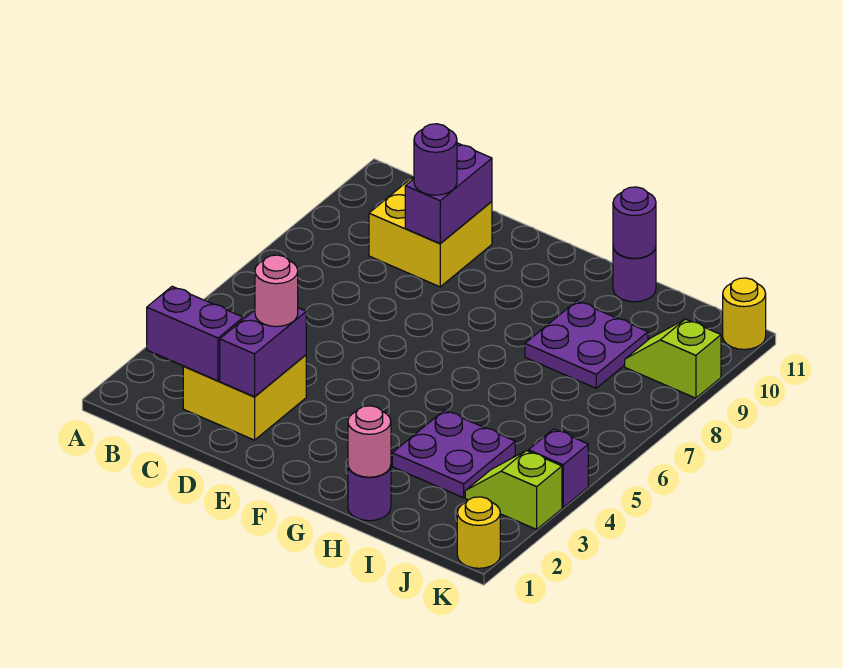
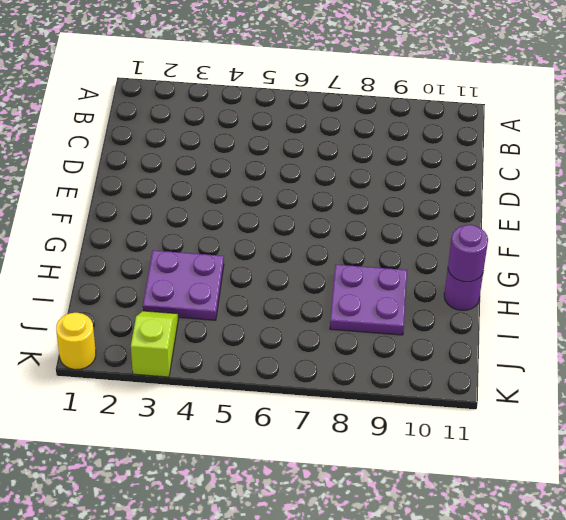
none -> yellow 2x2 brick [183,355,306,440]
none -> yellow 2x2 brick [369,176,492,287]
none -> purple 1x1 round brick [348,466,391,521]

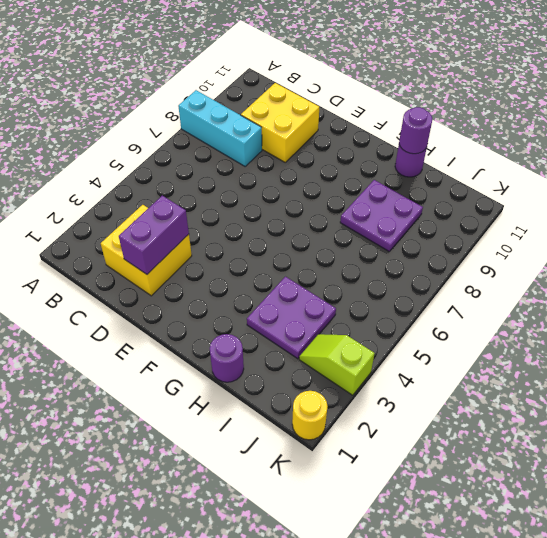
cyan 1x3 brick [178,90,262,166] -> none
none -> lime 1x2 slope [625,319,721,398]
none -> purple 1x1 brick [528,429,588,507]
none -> yellow 1x1 round brick [723,278,766,349]

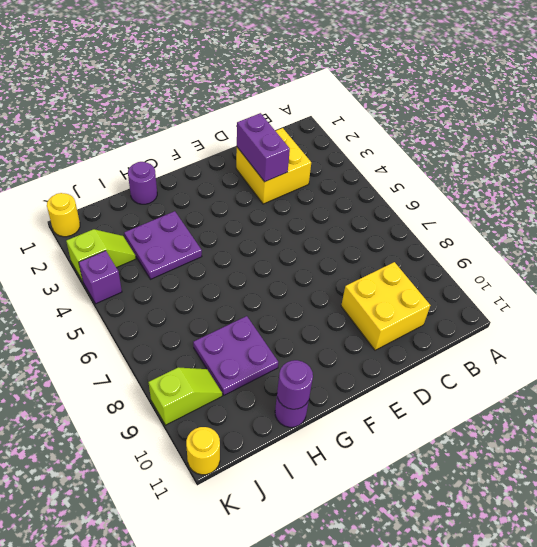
none -> purple 1x2 brick [147,286,243,381]
none -> purple 1x2 brick [405,143,492,244]
none -> pink 1x1 round brick [348,406,391,477]

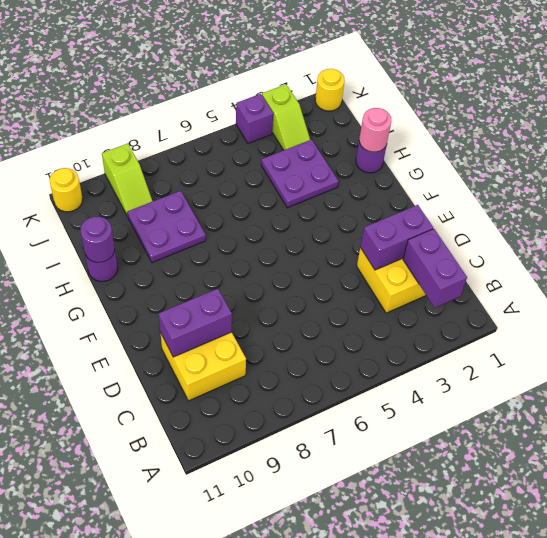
none -> pink 1x1 round brick [255,255,298,327]
none -> purple 1x1 round brick [414,124,457,195]

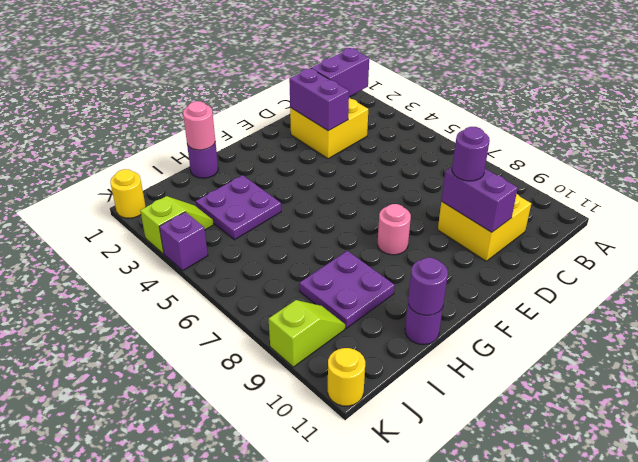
pink 1x1 round brick [378,204,411,255] -> pink 1x1 round brick moved to [255,255,298,327]

